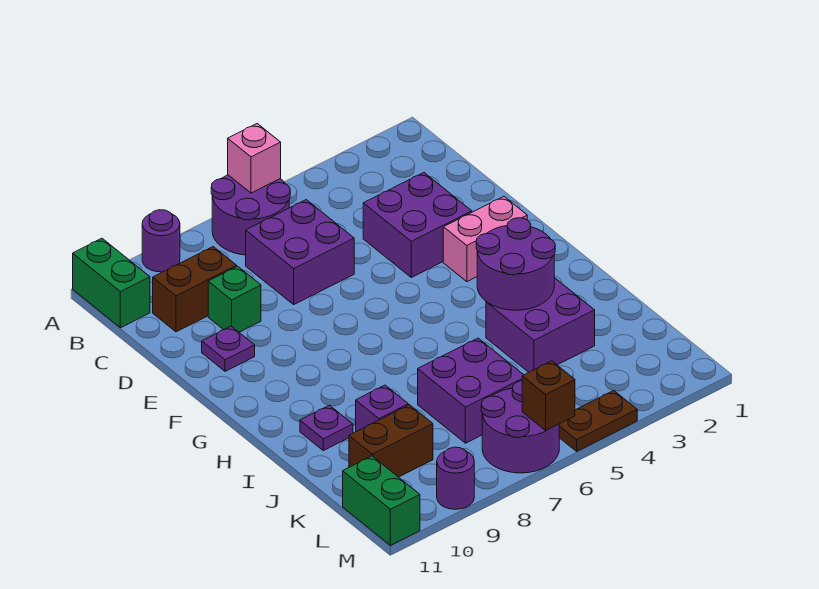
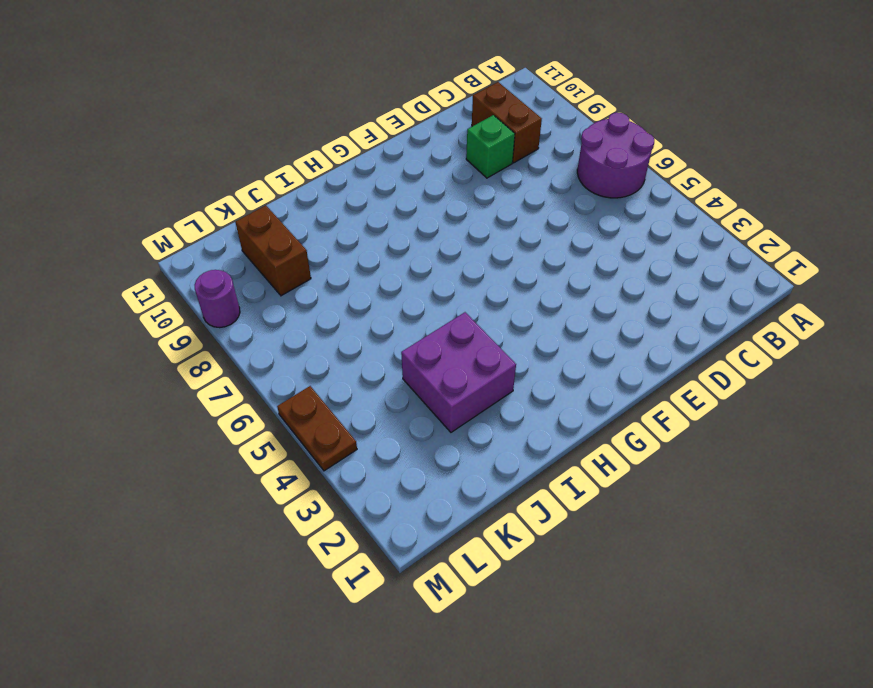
none -> purple 1x1 round brick [142,210,180,272]
none -> green 1x2 brick [73,238,150,328]
none -> purple 2x2 brick [246,200,354,304]

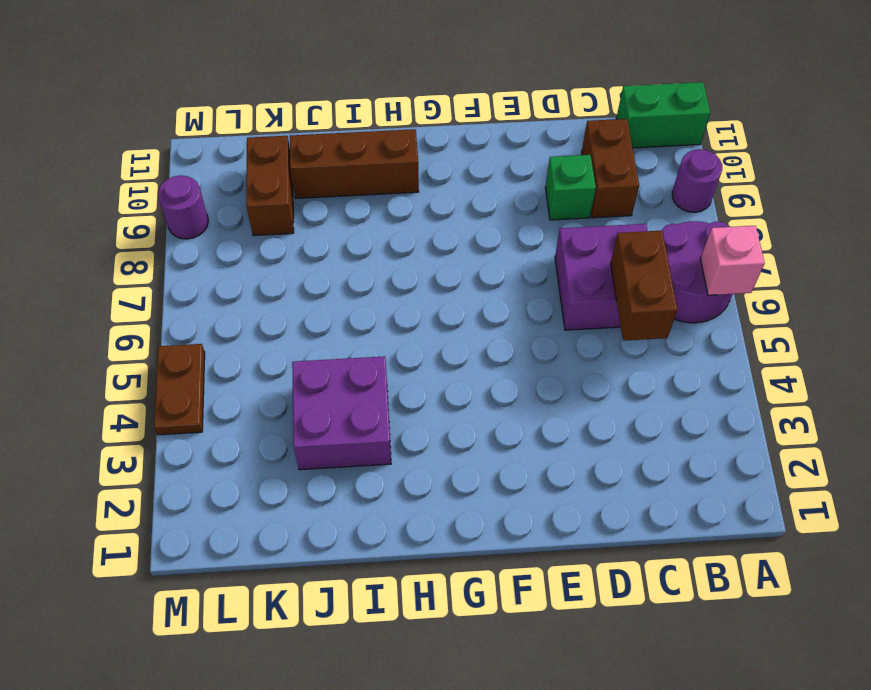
brown 1x2 brick [610,231,678,341] -> none
brown 1x3 brick [290,129,419,199] -> purple 1x1 plate [300,405,353,451]
none -> purple 2x2 brick [363,173,472,277]
none -> purple 1x1 plate [202,326,255,371]
none -> pink 1x2 brick [443,197,527,282]

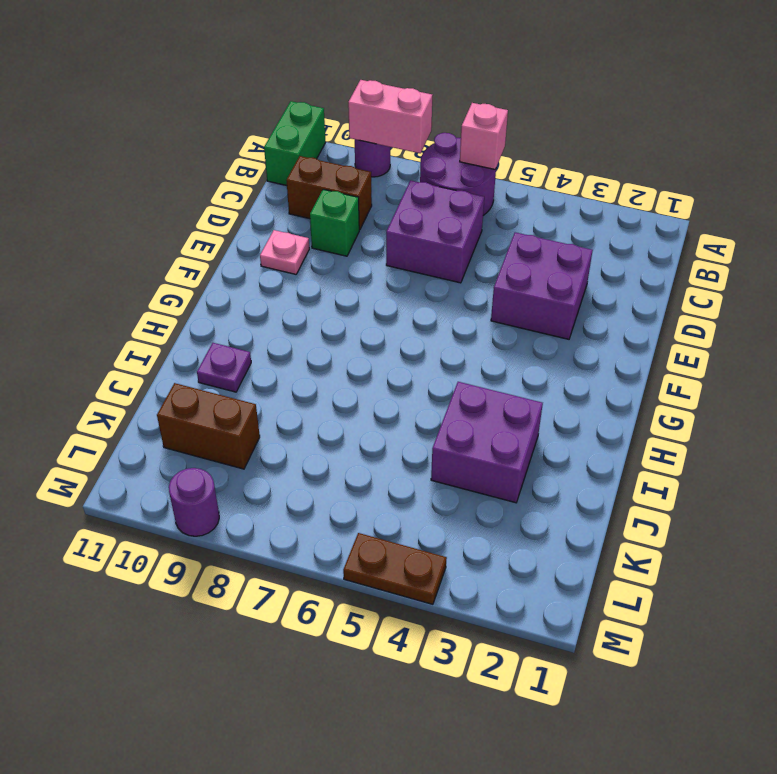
pink 1x2 brick [348,80,433,153] -> pink 1x2 brick moved to [443,197,527,282]
pink 1x1 plate [260,230,309,274] -> purple 1x1 plate [202,326,255,371]
none -> purple 2x2 brick [418,338,523,443]
none -> purple 1x1 brick [356,385,408,432]
none -> purple 2x2 round brick [481,381,559,473]

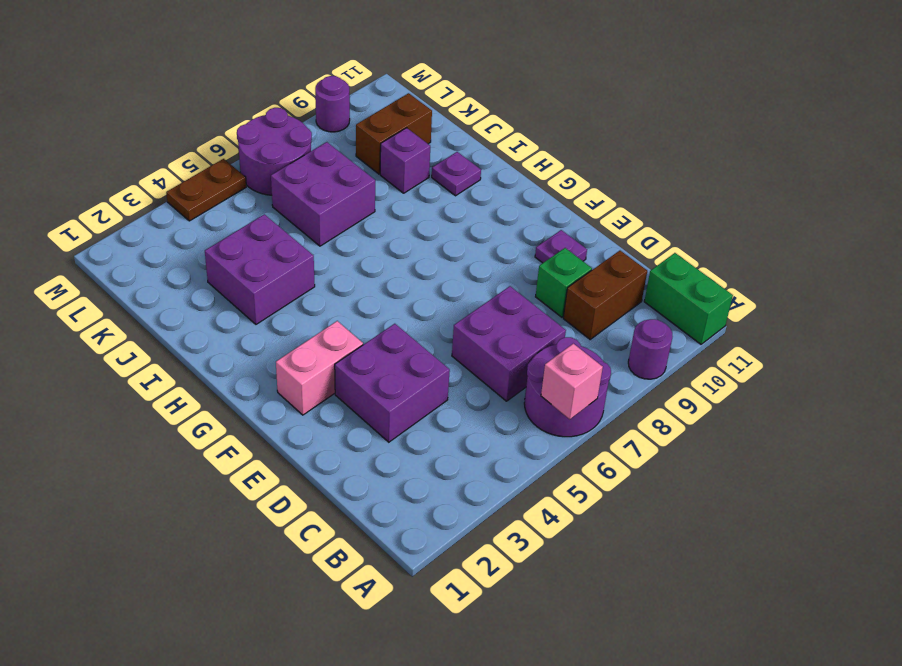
none -> green 1x2 brick [343,456,420,545]
none -> purple 2x2 round brick [476,218,555,310]
none -> brown 1x1 brick [522,361,575,430]

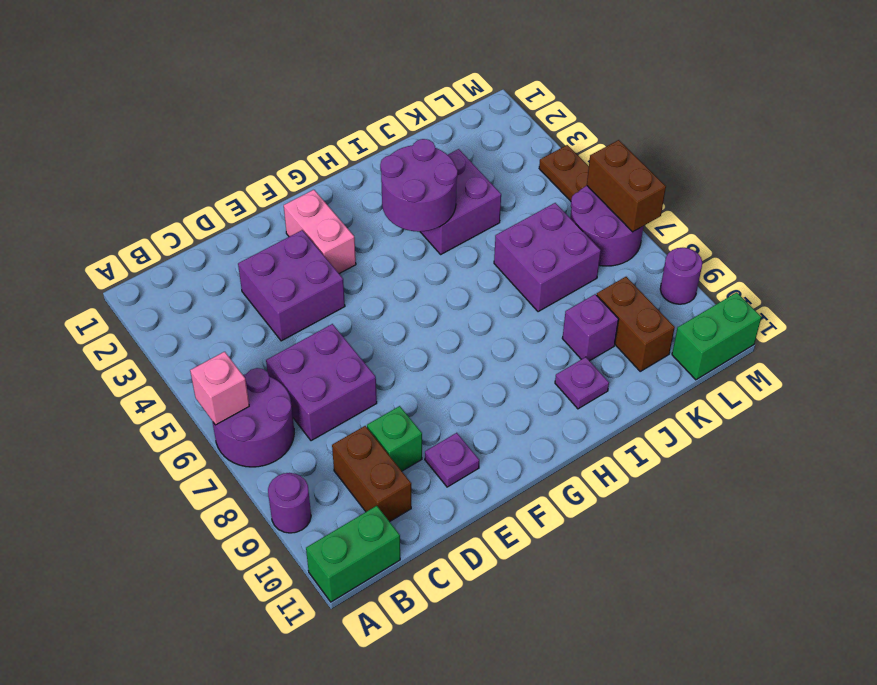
brown 1x2 brick [587,140,666,232] -> brown 1x1 brick [522,361,575,430]

